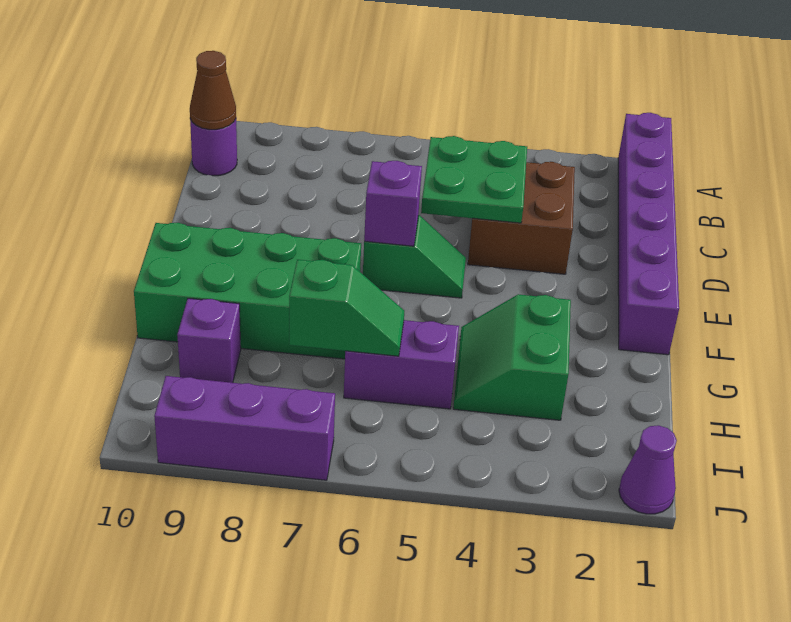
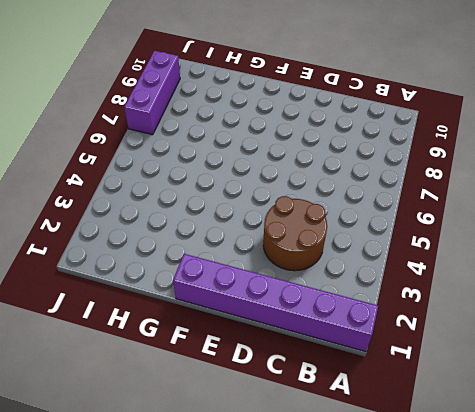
brown 2x2 round brick [263,196,327,271] -> brown 2x2 brick [468,162,575,274]
none -> purple 1x1 round brick [190,119,237,176]
none -> green 1x2 slope [363,215,466,298]
none -> green 2x4 brick [134,223,361,359]

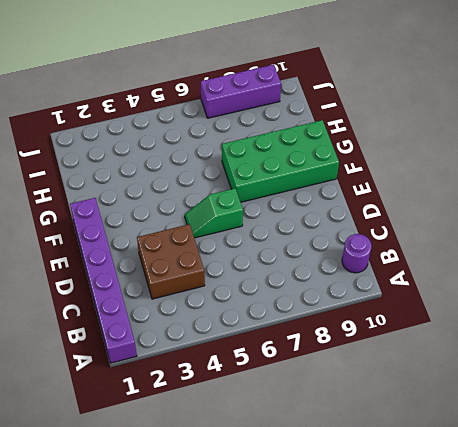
none -> green 2x2 slope [453,294,571,420]
none -> purple 1x2 brick [344,320,459,409]
none -> purple 1x1 brick [177,298,241,383]

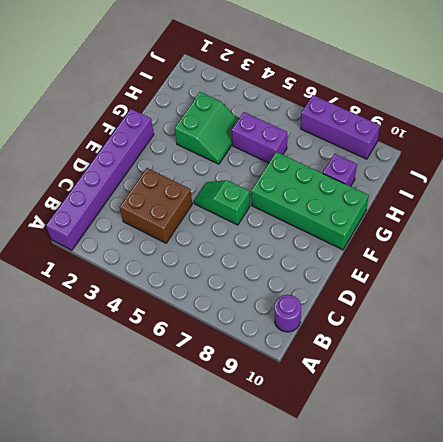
none -> purple 1x1 cone [619,425,677,514]
none -> brown 1x1 cone [190,51,236,130]
none -> green 2x2 plate [421,136,527,223]

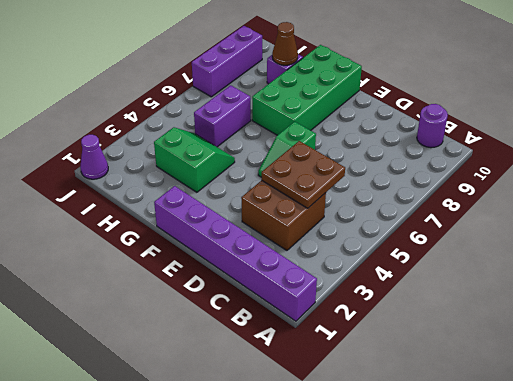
brown 2x2 plate [262,141,345,208] -> green 2x2 plate [421,136,527,223]
brown 1x1 cone [272,22,298,65] -> brown 1x1 cone moved to [190,51,236,130]
none -> purple 1x1 brick [364,161,422,246]
none -> green 1x2 slope [289,260,404,356]

